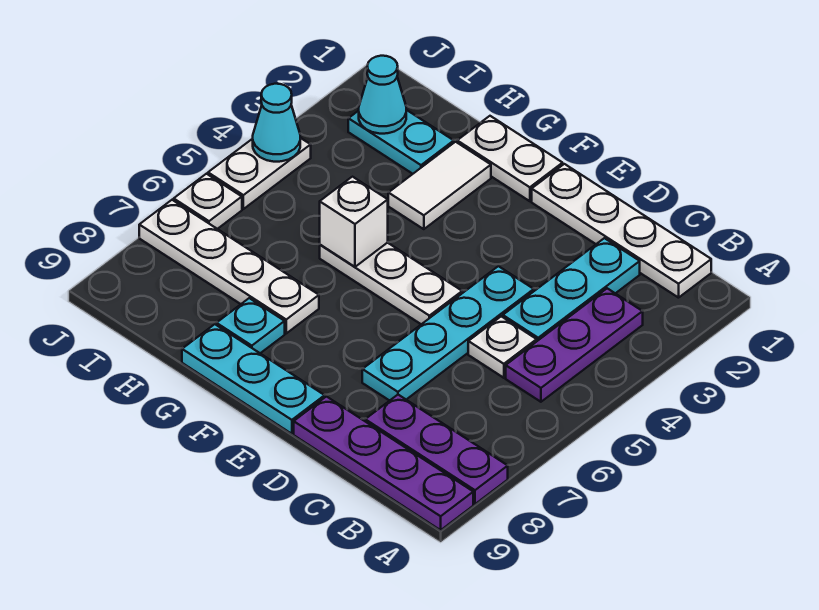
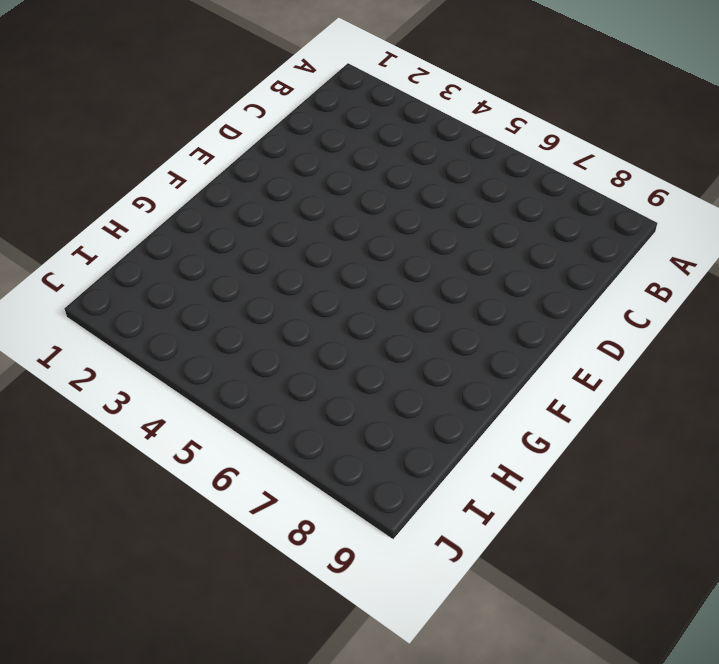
none -> purple 1x3 plate [365,395,508,504]
none -> purple 1x4 plate [294,397,473,530]
none -> white 1x4 plate [532,164,711,298]

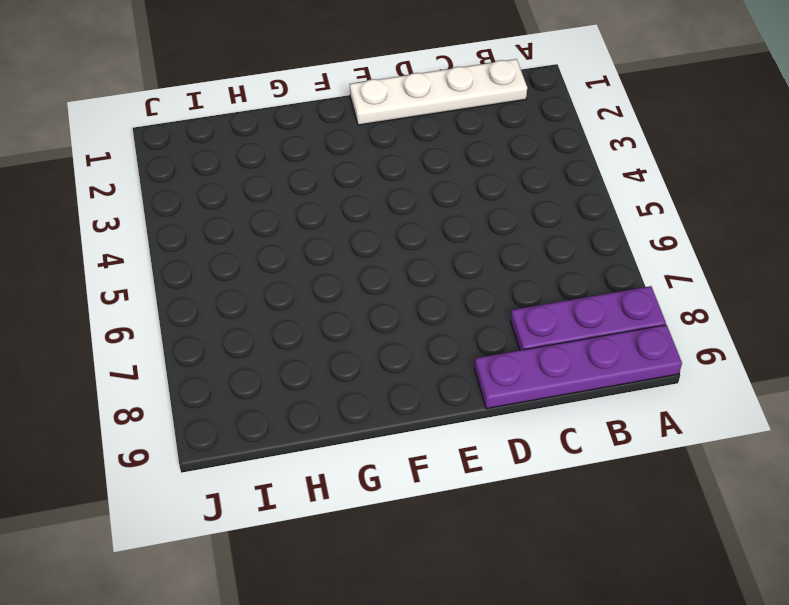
none -> purple 1x3 plate [506,288,643,402]
none -> cyan 1x3 plate [503,238,640,341]
none -> white 1x1 plate [468,316,537,378]

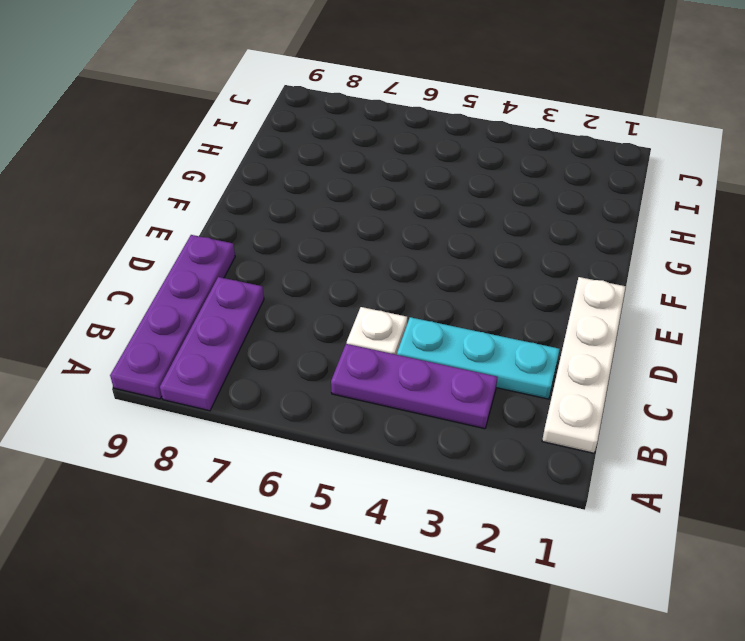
none -> cyan 1x4 plate [362,266,534,401]
none -> white 1x3 plate [320,243,462,324]
none -> cyan 1x3 plate [182,324,325,434]

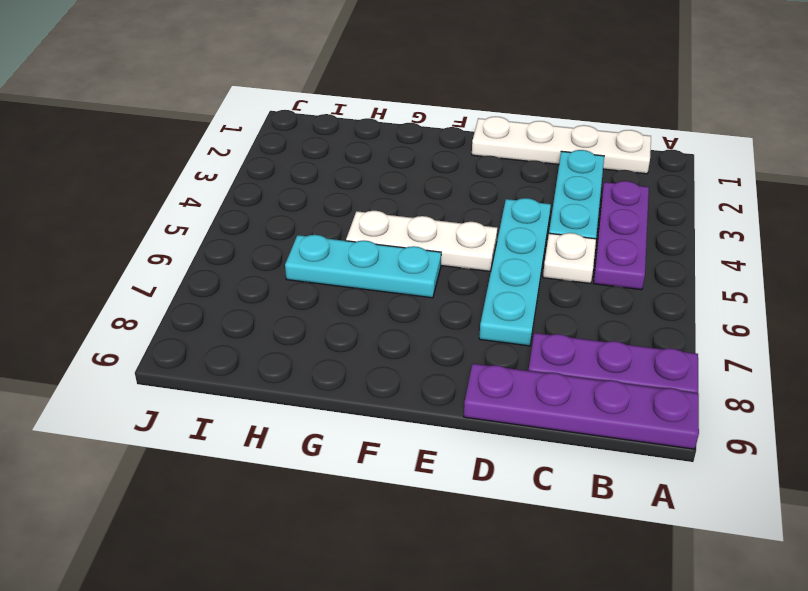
cyan 1x3 plate [285,235,441,298] -> cyan 1x3 plate moved to [182,324,325,434]
none -> white 1x2 plate [457,116,563,201]
none -> white 1x2 tile [388,142,491,229]
none -> white 1x4 plate [139,200,319,333]

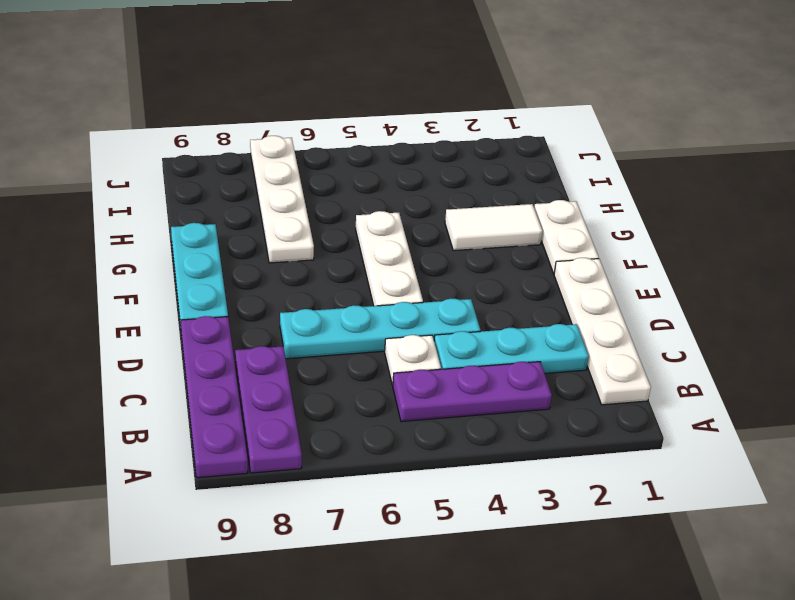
none -> cyan 1x1 plate [216,298,285,353]
none -> cyan 1x2 plate [348,110,454,174]
none -> white 1x2 plate [208,138,311,209]

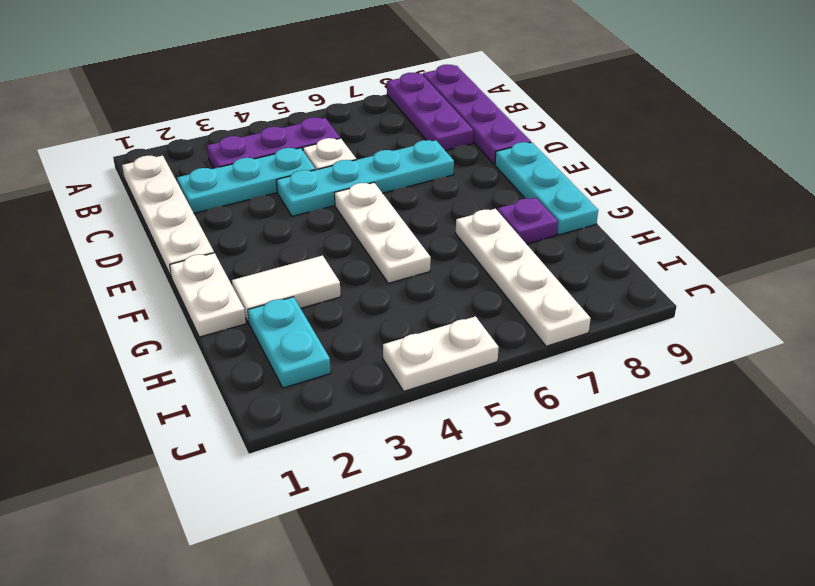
purple 1x1 plate [497,198,558,244] -> cyan 1x1 plate [216,298,285,353]
none -> white 1x1 plate [174,174,242,229]
none -> white 1x1 brick [320,177,388,267]
none -> cyan 1x1 cone [359,56,406,134]

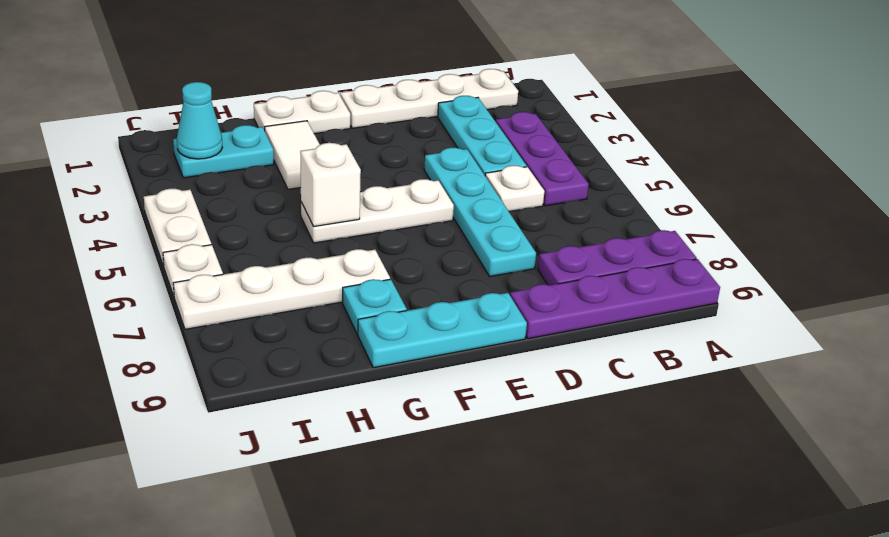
none -> cyan 1x1 cone [253,84,300,162]

